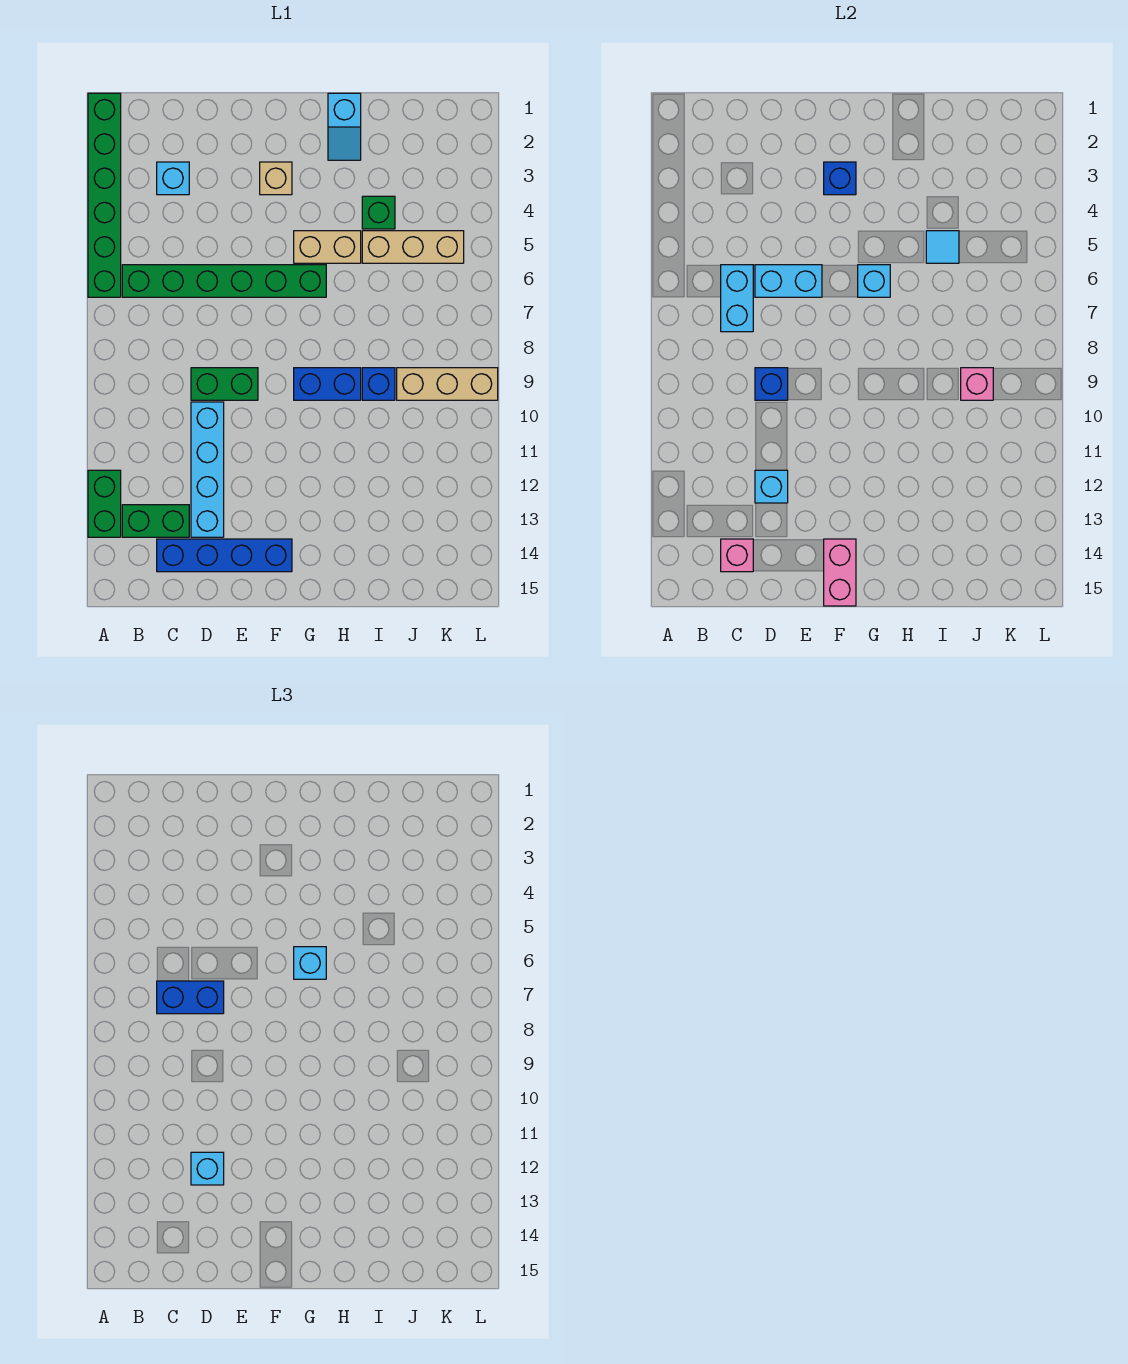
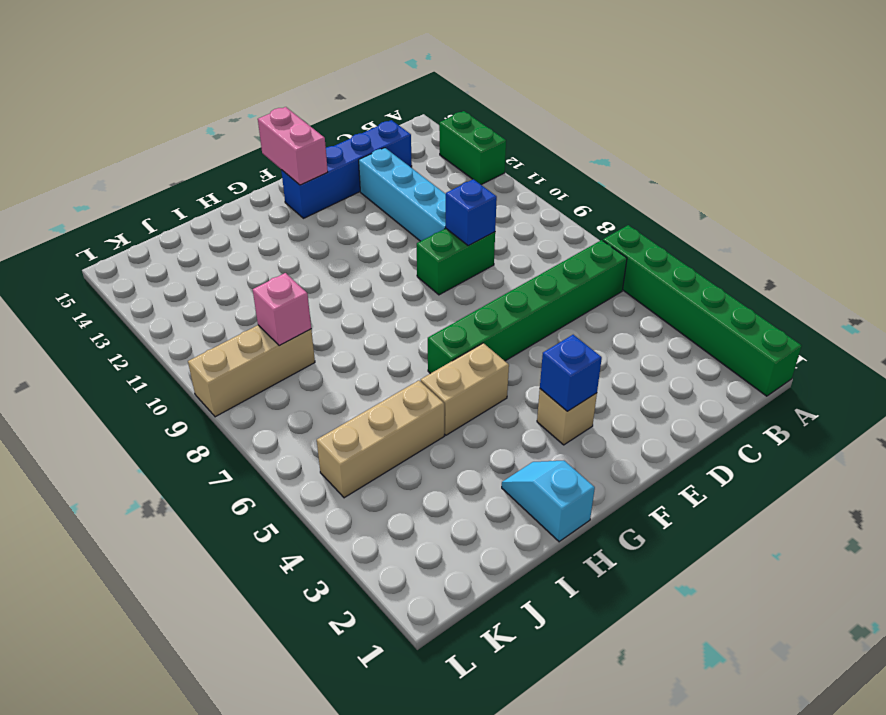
none -> green 1x2 brick [122,505,189,537]
none -> cyan 1x1 brick [157,162,189,195]
none -> blue 1x2 brick [294,368,361,400]

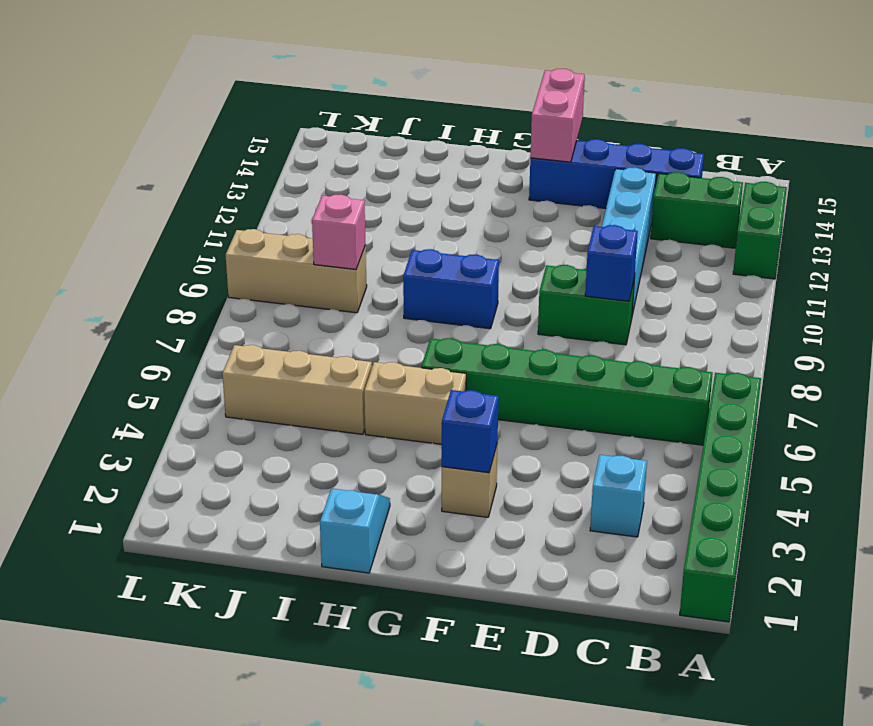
none -> green 1x1 brick [362,196,395,229]
none -> blue 1x1 brick [362,368,395,400]
none -> cyan 1x2 brick [721,265,753,332]

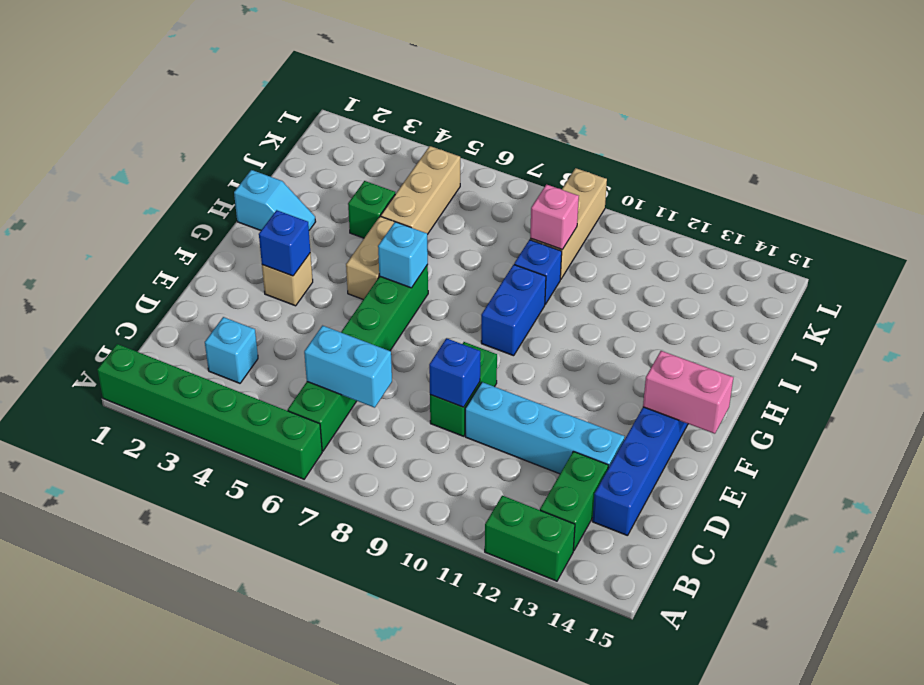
none -> pink 1x1 brick [721,539,753,572]
none -> cyan 1x2 brick [755,265,822,297]
none -> cyan 1x1 brick [755,470,788,503]

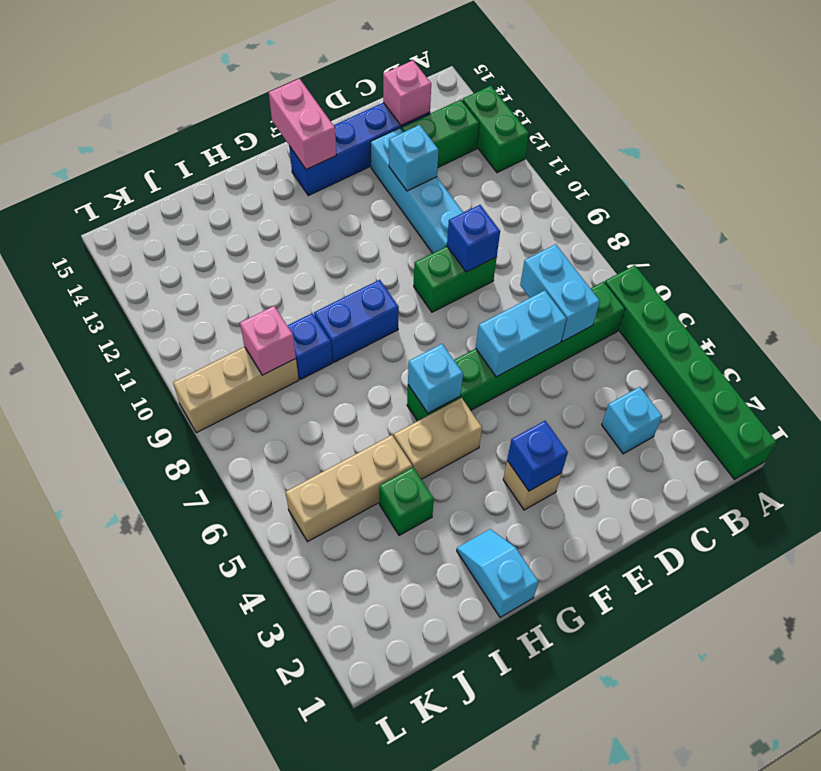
none -> cyan 1x1 tile [926,231,959,263]
none -> blue 1x2 brick [157,981,224,1014]
none -> cyan 1x1 brick [191,1152,224,1185]

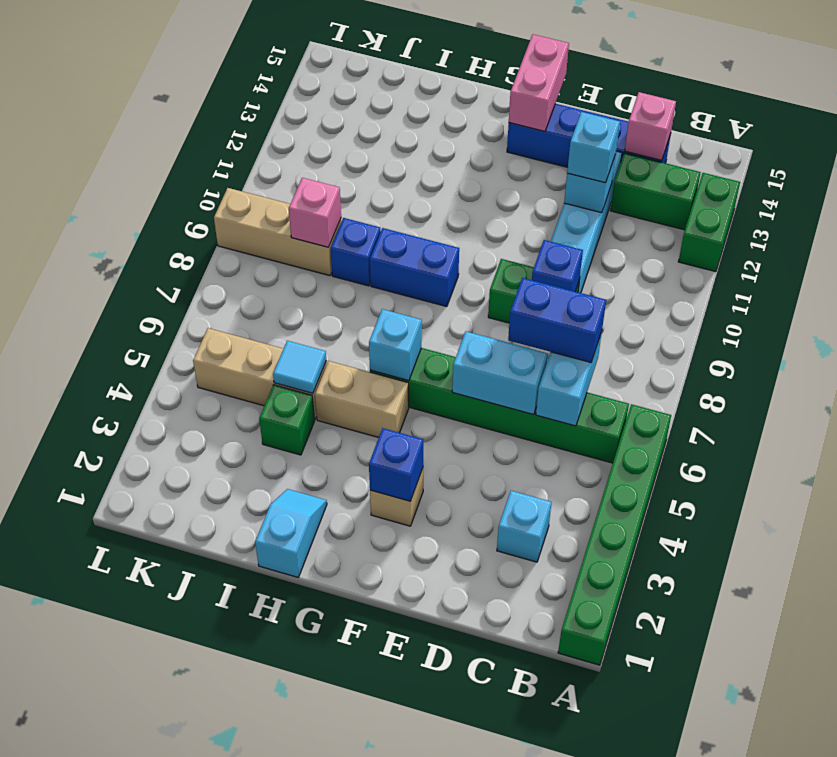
none -> cyan 1x1 brick [294,947,326,979]

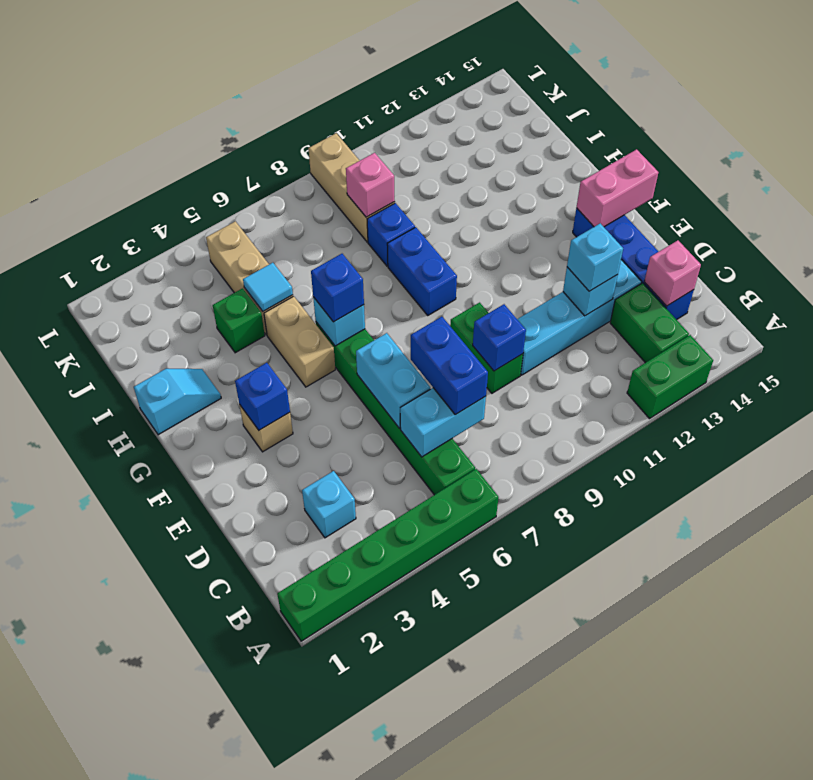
blue 1x1 brick [311,254,364,322] -> cyan 1x1 brick [294,947,326,979]

